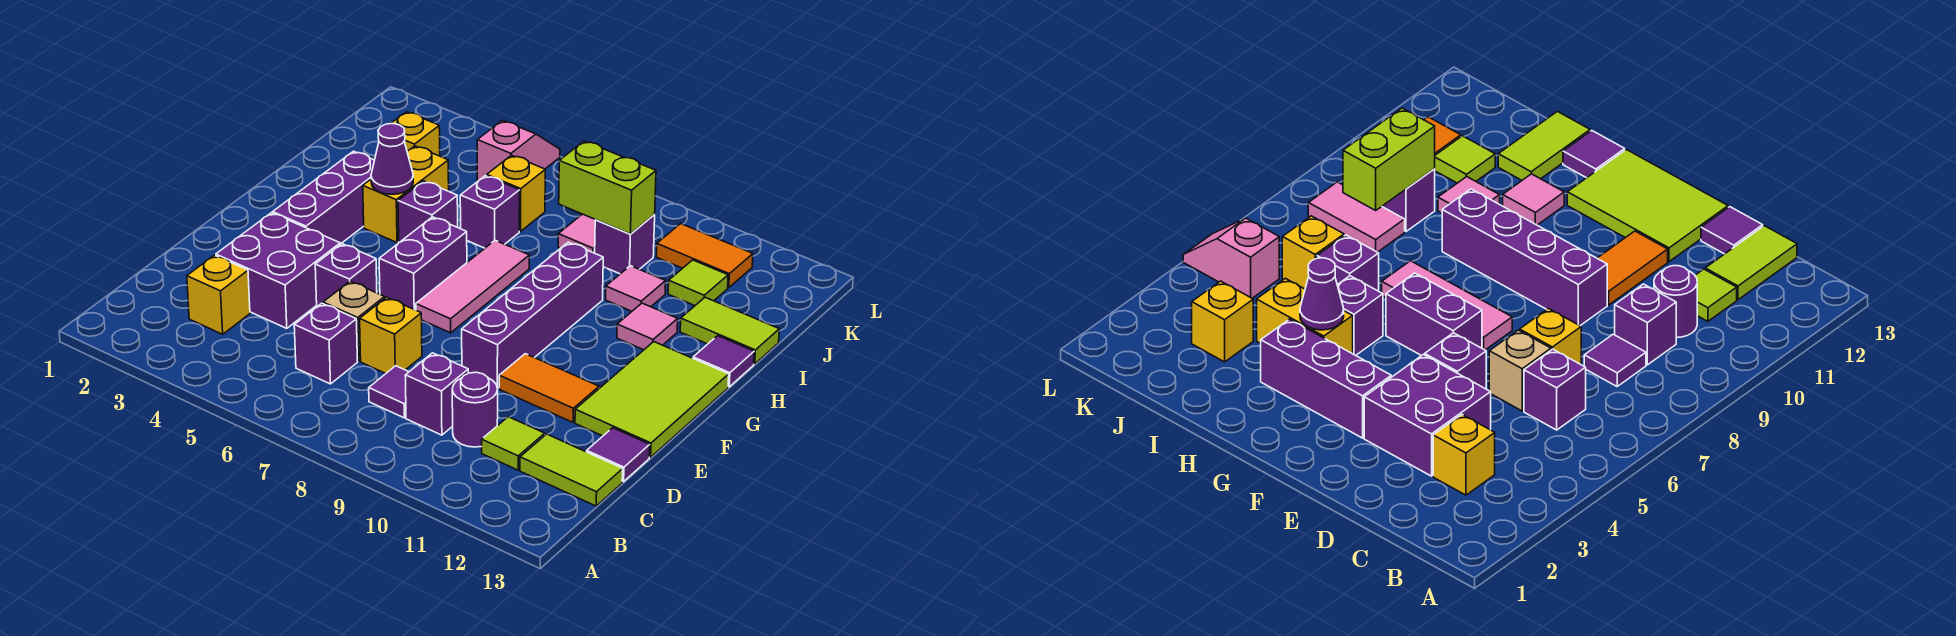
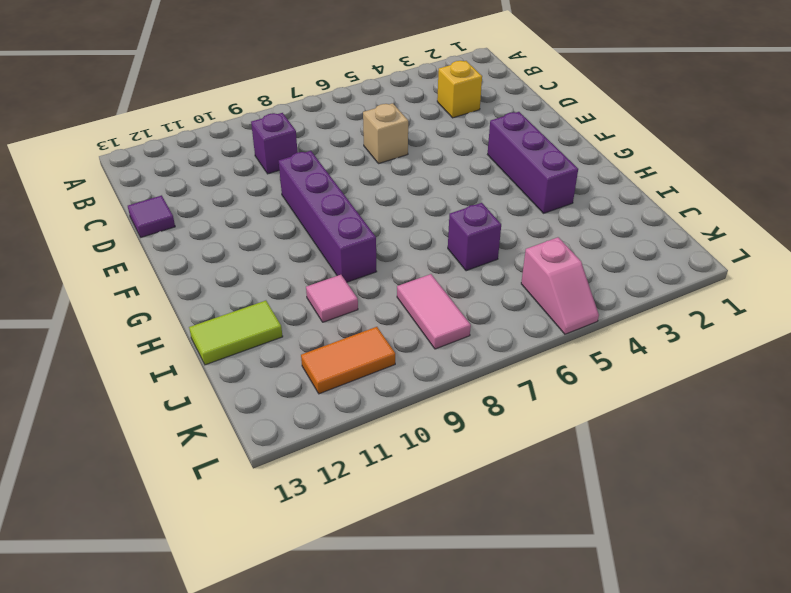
none -> purple 1x1 brick [294,303,358,384]
none -> purple 1x1 tile [369,366,409,418]
none -> purple 1x1 round brick [452,372,498,447]
none -> lime 1x1 tile [482,417,545,470]

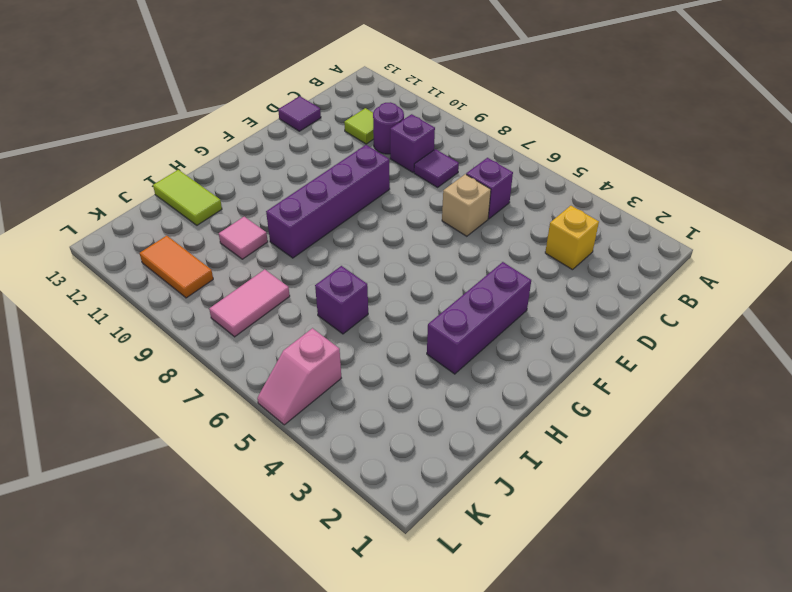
none -> lime 1x2 tile [520,434,623,506]
none -> purple 2x2 brick [216,213,340,328]
none -> yellow 1x1 brick [360,297,422,373]
none -> purple 1x1 brick [315,244,377,306]

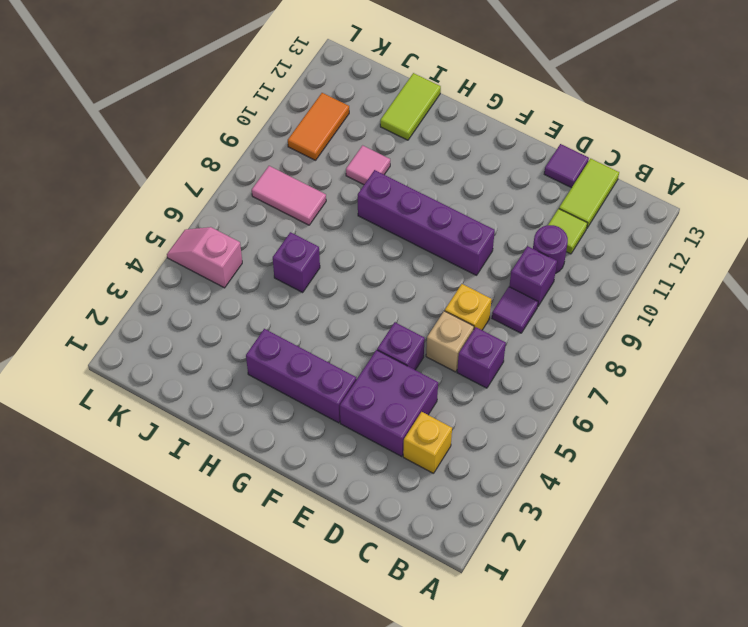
none -> orange 1x2 tile [499,354,599,422]
none -> lime 2x3 tile [575,342,729,457]
none -> purple 1x2 brick [379,217,467,310]
none -> pink 1x3 tile [416,240,529,333]

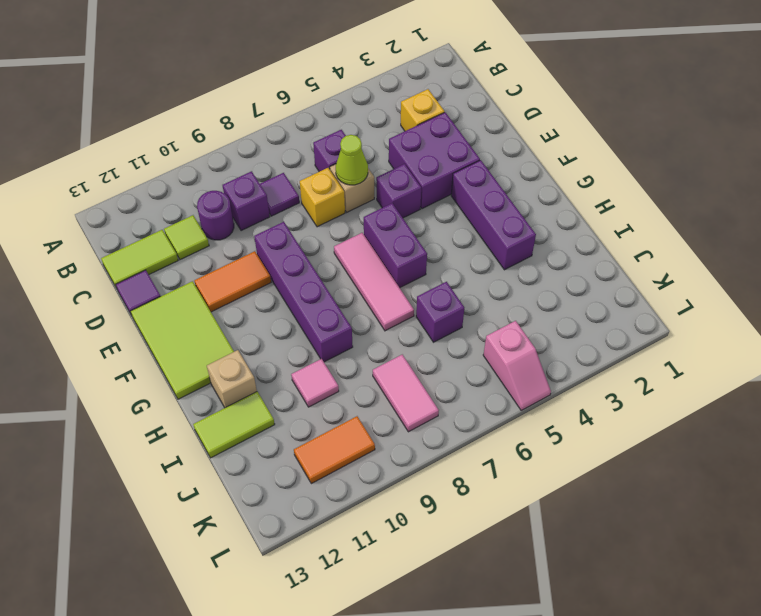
lime 1x1 cone [336,135,368,185] -> none
tan 1x1 brick [207,350,257,408] -> none
none -> yellow 1x2 brick [363,146,449,242]
none -> purple 1x1 brick [398,181,458,242]
none -> pink 1x1 tile [617,303,678,350]
none -> purple 1x1 tile [693,336,754,387]

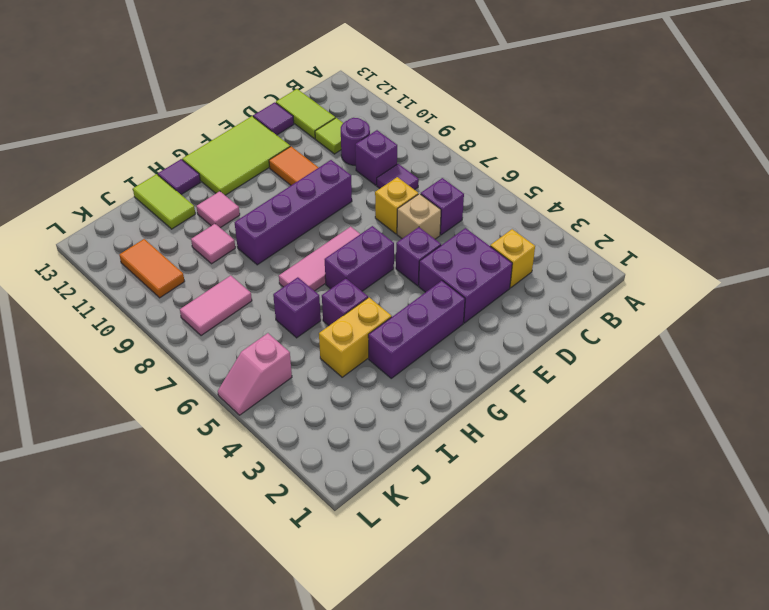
none -> yellow 1x1 brick [391,112,440,156]
none -> yellow 1x1 brick [487,155,545,231]
none -> purple 1x1 brick [595,215,655,274]
none -> lime 1x1 tile [668,260,728,306]

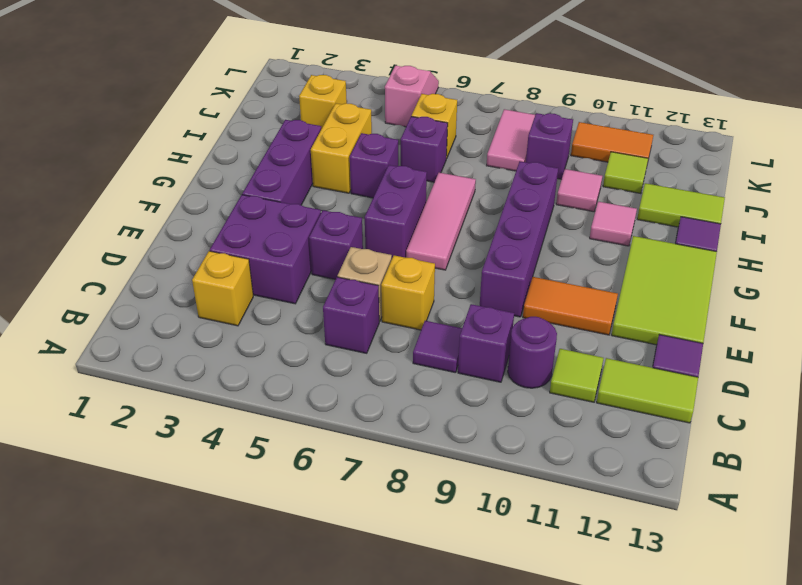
none -> purple 1x1 cone [371,124,413,194]
none -> lime 1x2 brick [559,141,656,234]

